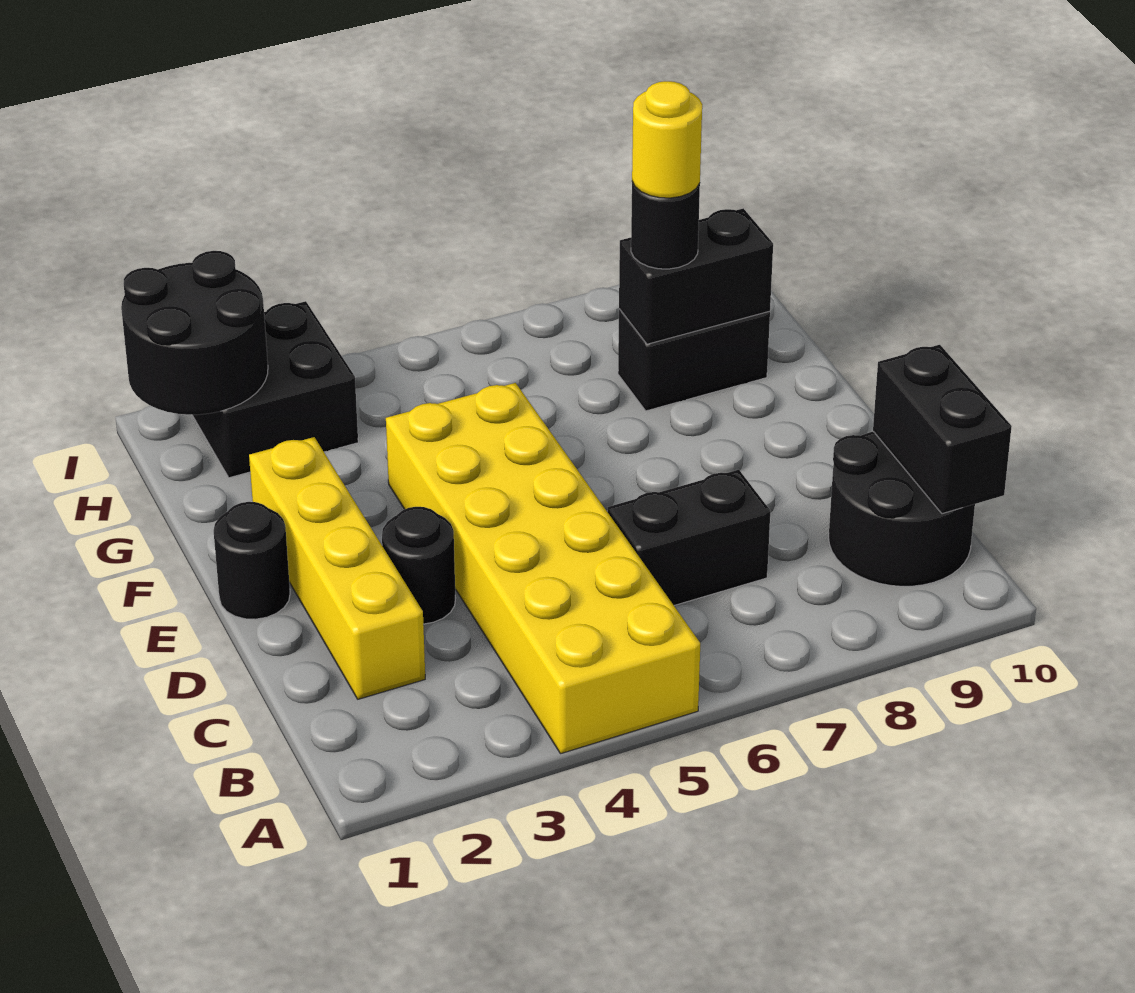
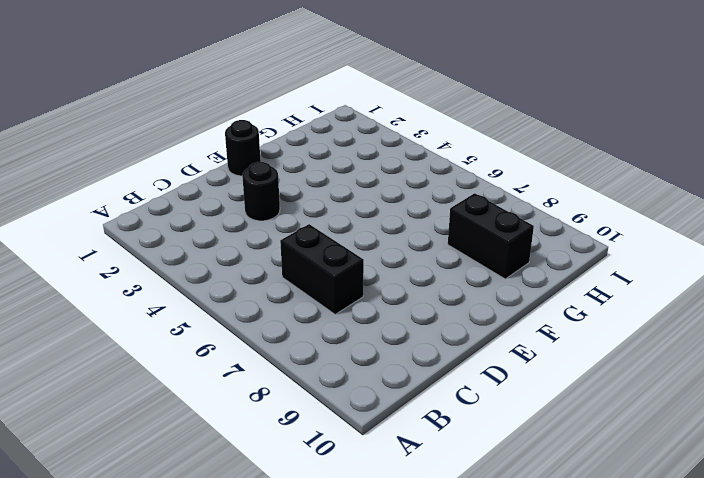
none -> yellow 2x6 brick [386,383,700,754]
none -> black 2x2 round brick [829,431,975,586]
none -> yellow 1x4 brick [249,437,425,699]

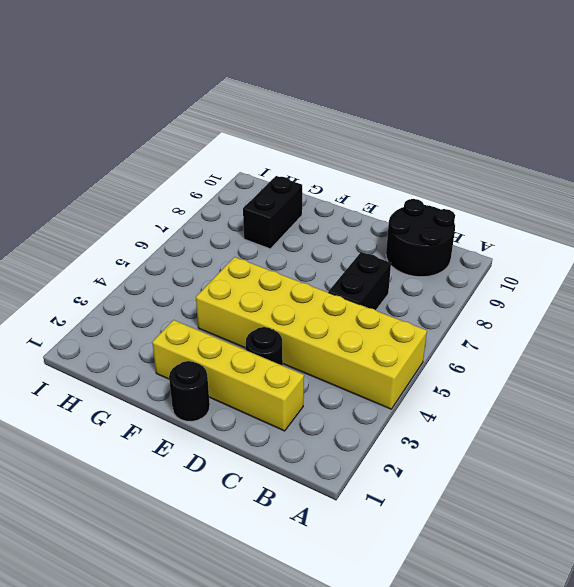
none -> black 2x2 brick [192,301,358,478]
none -> black 1x2 brick [873,345,1012,514]
none -> black 1x2 brick [619,208,773,344]

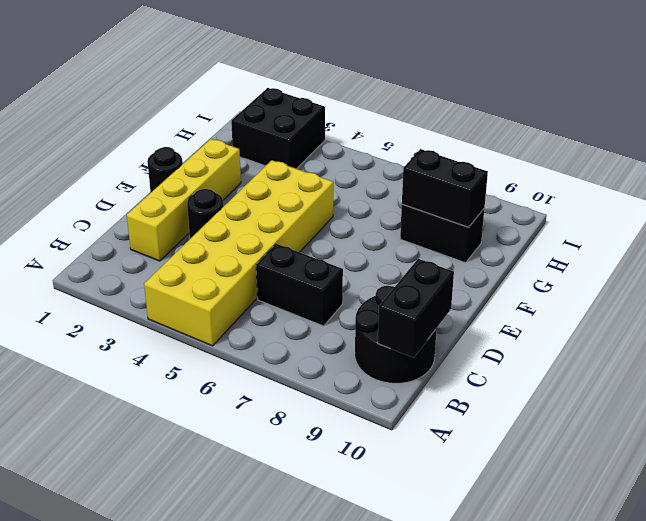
none -> black 2x2 round brick [121,251,268,415]
none -> black 1x1 round brick [631,182,700,269]
none -> yellow 1x1 round brick [632,81,702,198]

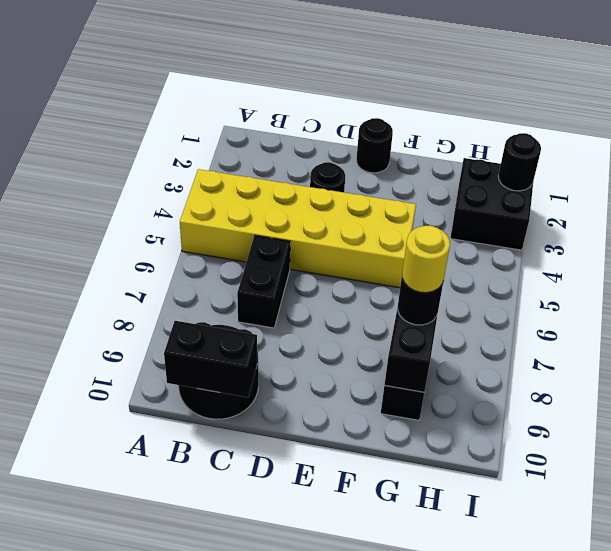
black 1x1 round brick [498,133,541,191] -> black 2x2 round brick [121,251,268,415]
none -> yellow 1x4 brick [249,437,425,699]

